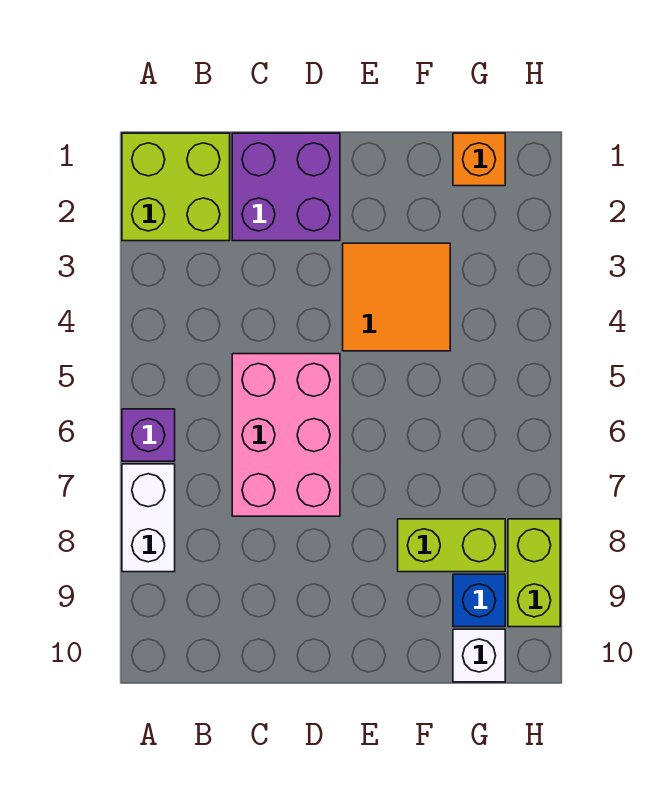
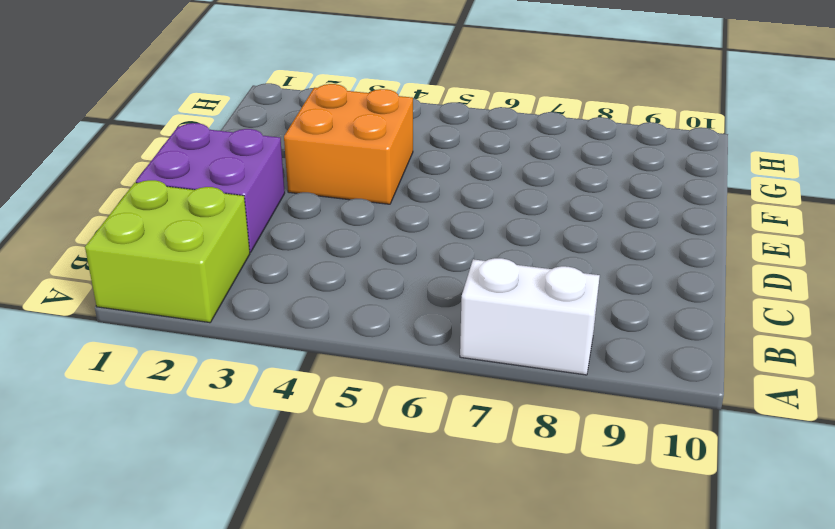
orange 2x2 brick [284,84,413,204] -> orange 2x2 tile [343,243,450,351]
none -> purple 1x1 brick [122,409,175,461]
none -> pink 2x3 brick [232,354,340,516]

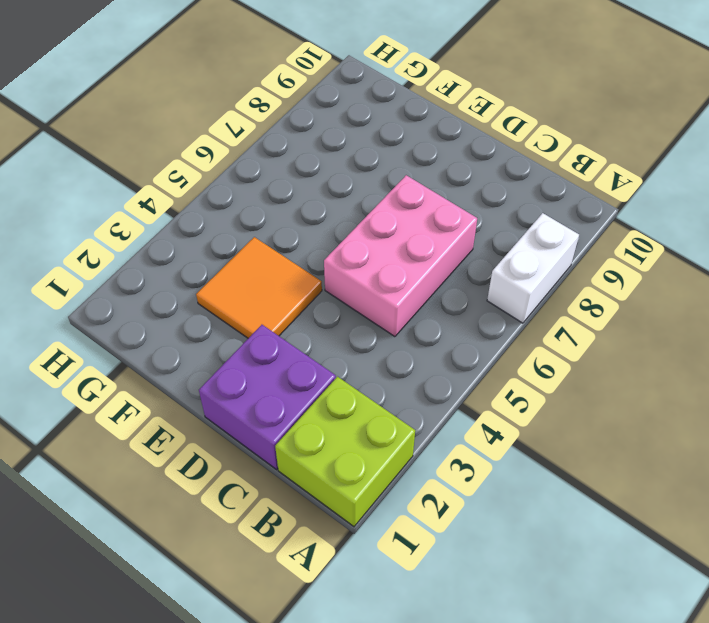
none -> purple 1x1 brick [122,409,175,461]
none -> lime 1x2 brick [398,519,505,572]

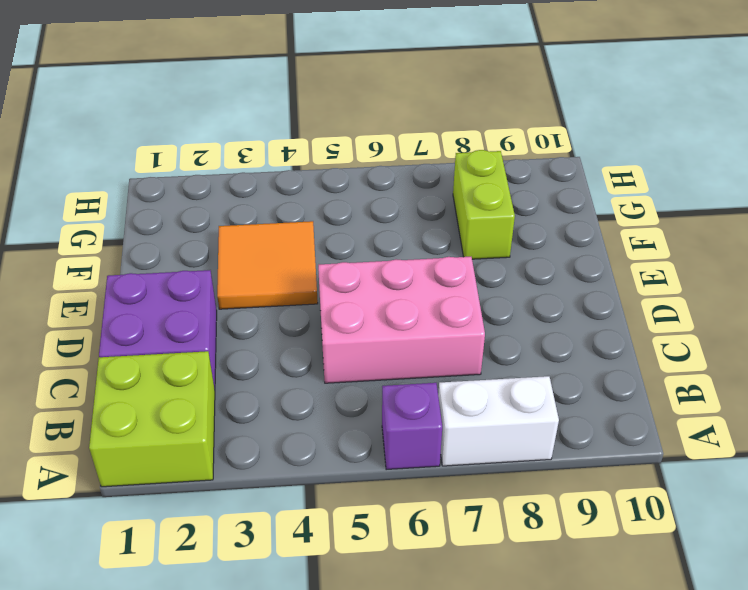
none -> orange 1x1 brick [453,133,505,186]
none -> blue 1x1 brick [453,574,505,627]

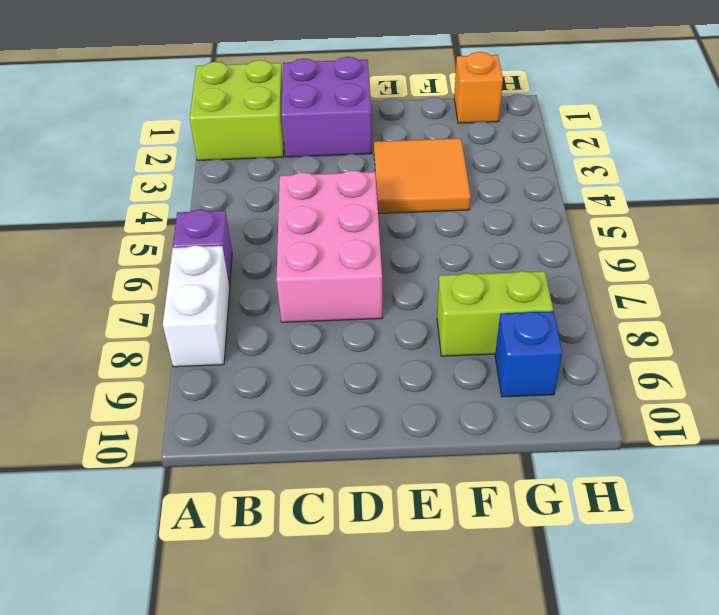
none -> white 1x1 brick [453,629,505,682]
none -> lime 1x2 brick [508,519,560,627]

